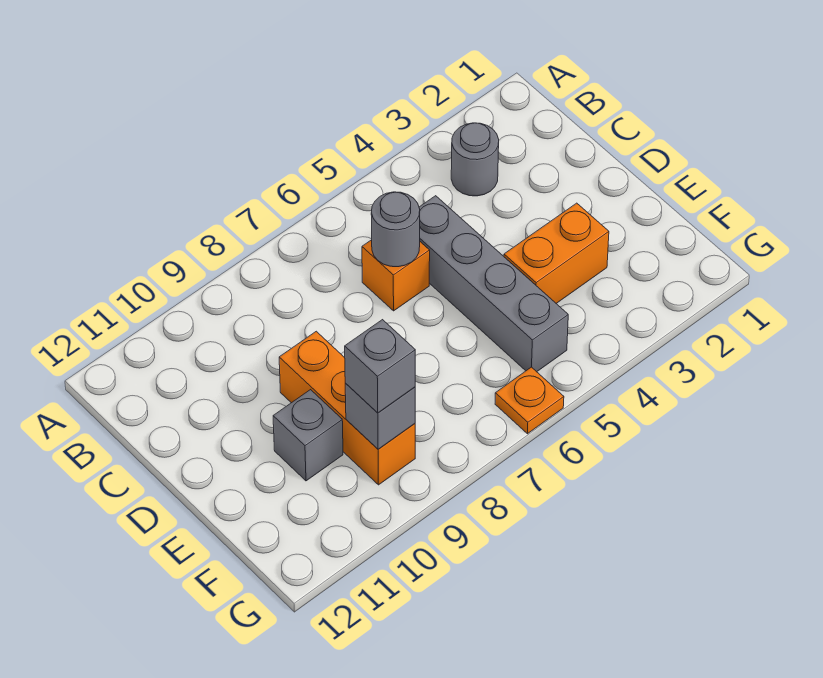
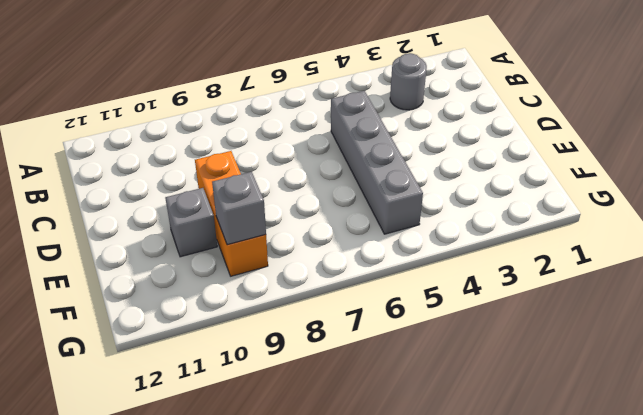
none -> orange 1x1 brick [362,240,430,311]
none -> orange 1x2 brick [504,203,609,304]

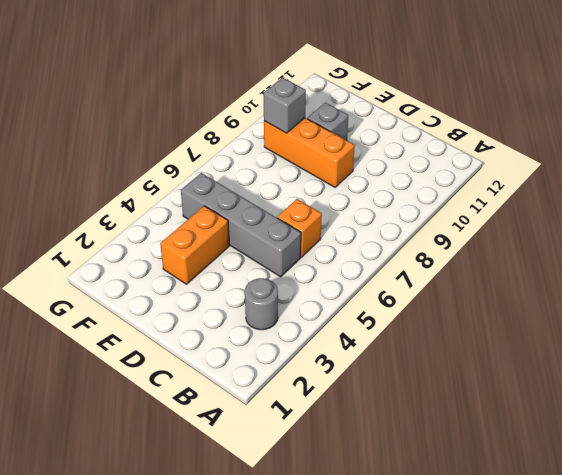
none -> orange 1x1 plate [495,367,564,434]
none -> grey 1x1 round brick [371,192,420,267]

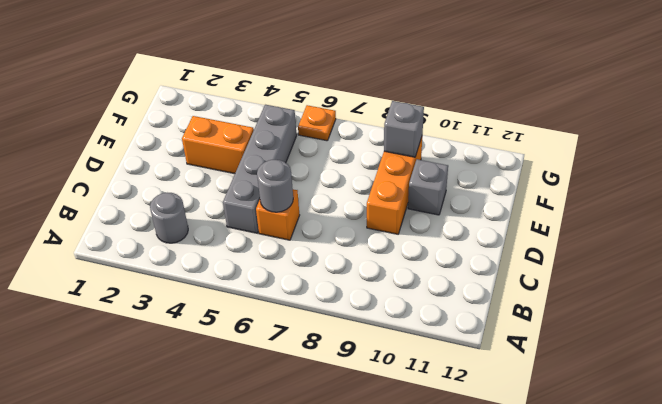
none -> grey 1x1 brick [345,320,415,413]

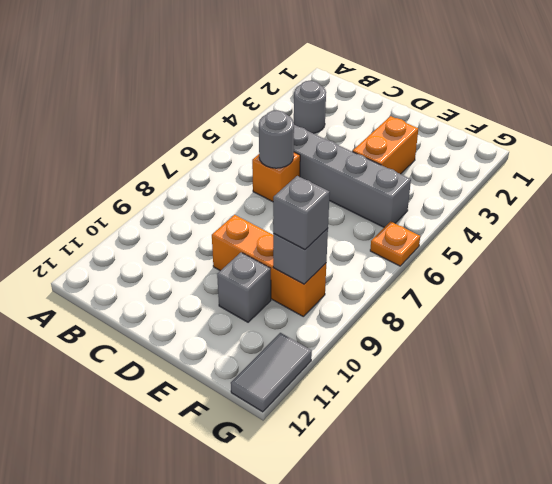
grey 1x2 tile [231,333,312,412] -> none

